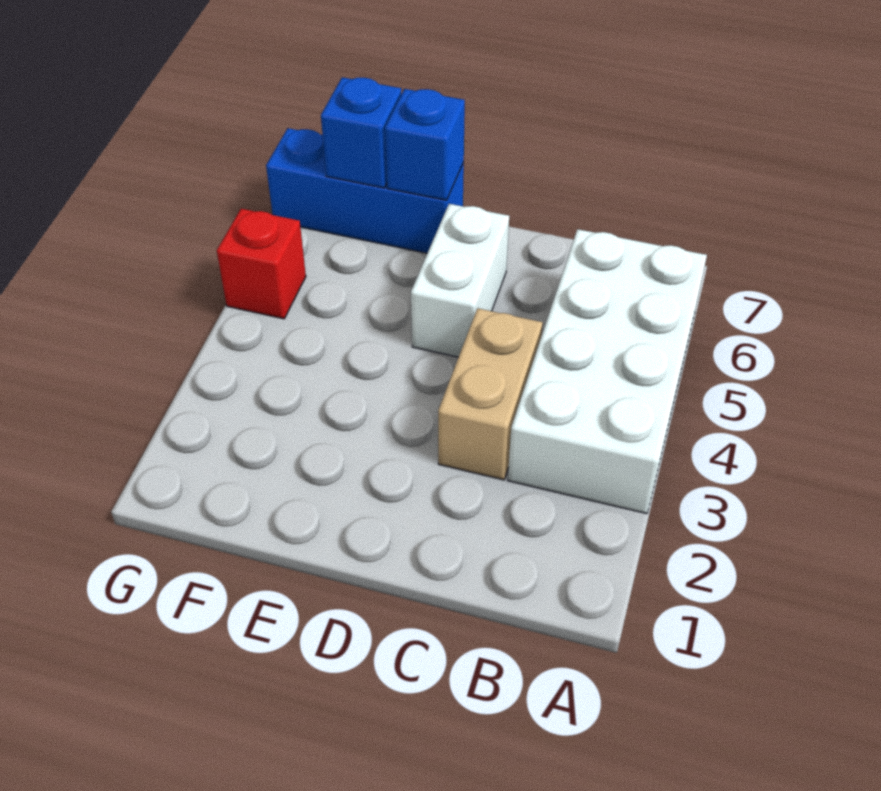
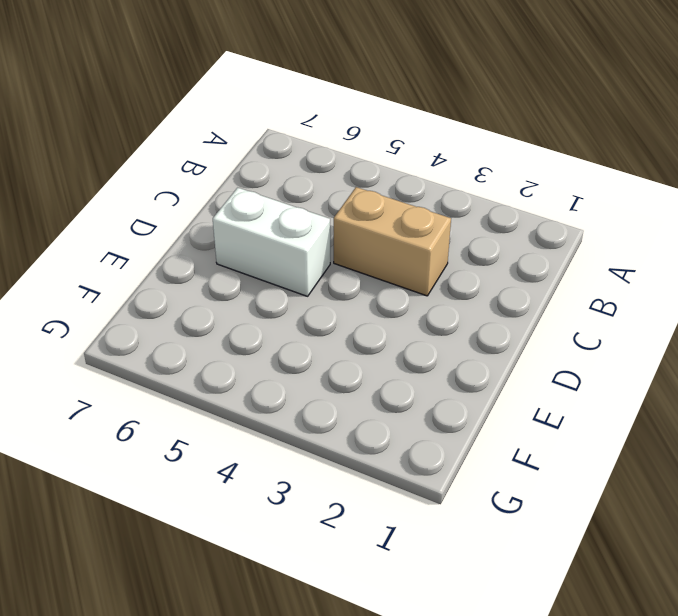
none -> white 2x4 brick [508,229,707,514]
none -> blue 1x3 brick [266,128,464,253]

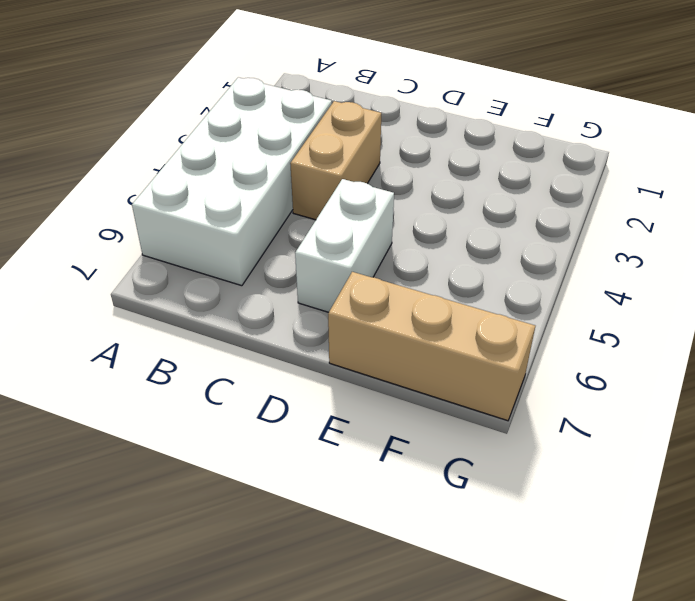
tan 1x3 brick [328,272,535,421] -> blue 1x3 brick [266,128,464,253]
none -> red 1x1 brick [217,209,306,319]
none -> blue 1x1 brick [385,89,465,200]

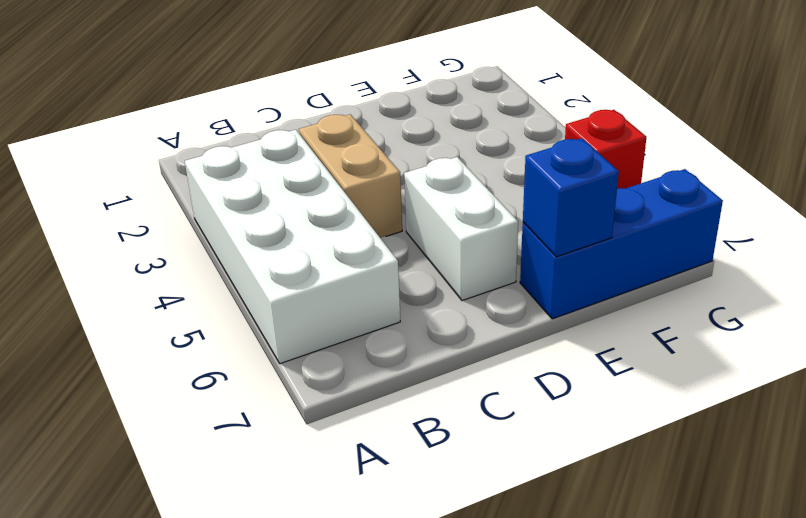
none -> blue 1x1 brick [321,77,401,188]

